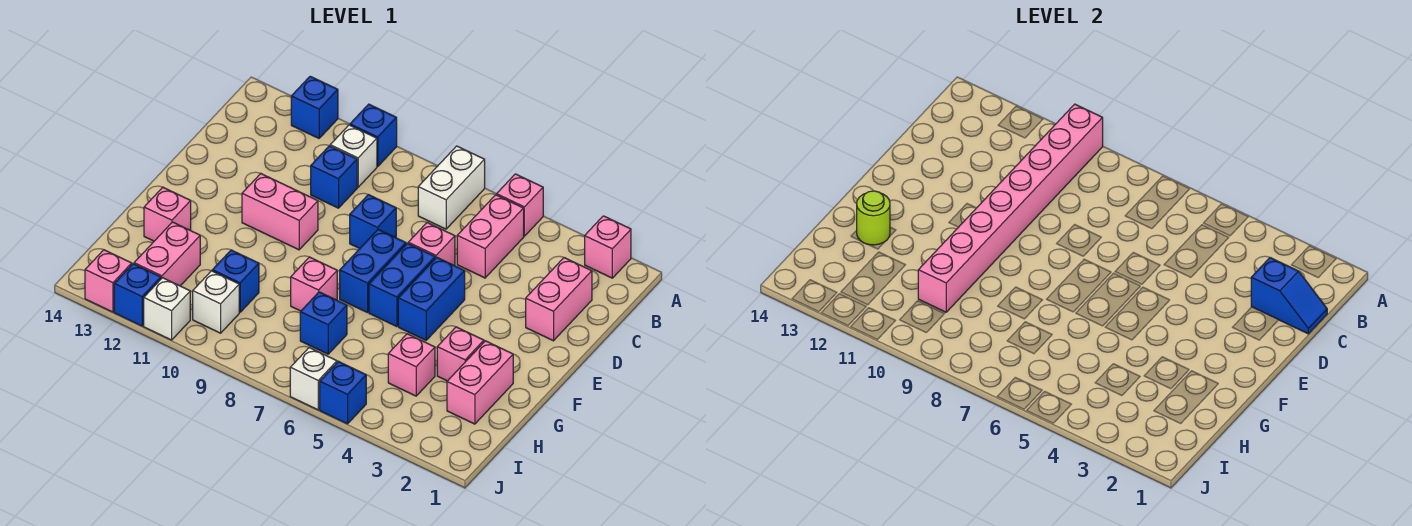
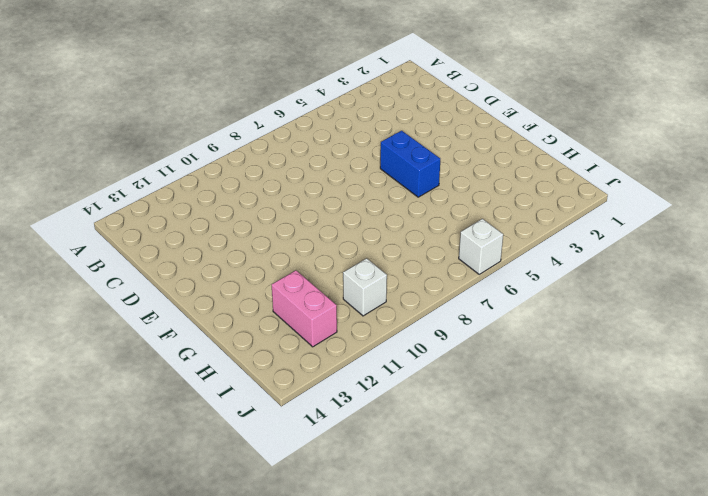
none -> pink 1x1 brick [585,216,631,278]
none -> pink 1x1 brick [497,174,543,236]
none -> white 1x2 brick [418,146,485,229]
none -> blue 1x1 brick [350,104,397,167]

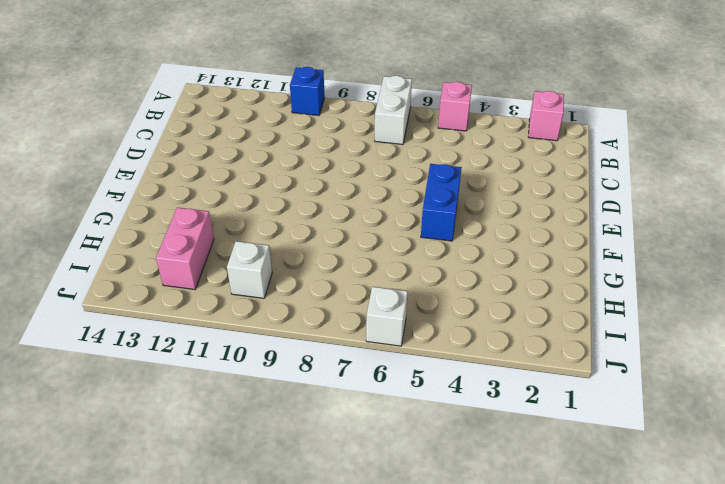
none -> blue 1x1 brick [291,76,338,138]
none -> pink 1x2 brick [457,195,524,278]
none -> white 1x1 brick [330,125,377,187]
none -> pink 1x2 brick [526,258,592,341]

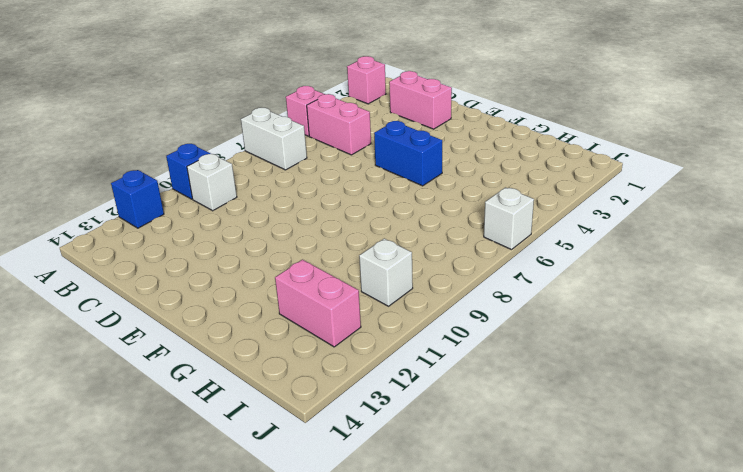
none -> blue 1x1 brick [311,146,357,208]
none -> pink 1x1 brick [408,223,455,266]
none -> blue 1x1 brick [350,195,396,249]
none -> blue 1x2 brick [369,243,435,327]

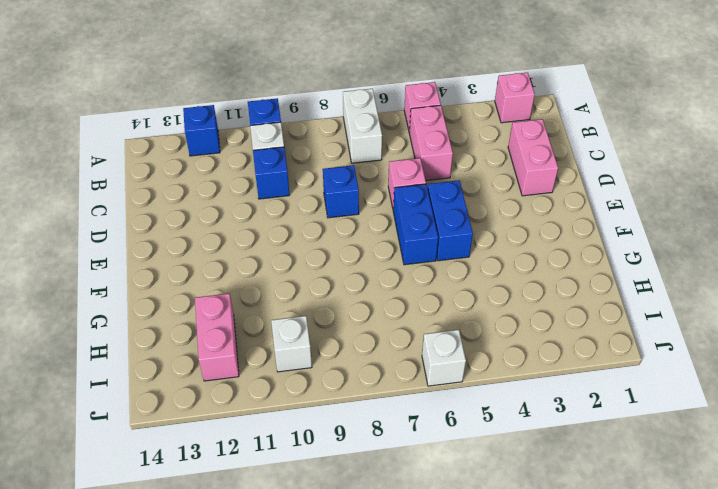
none -> blue 1x2 brick [340,230,406,313]
none -> pink 1x2 brick [242,174,318,250]
none -> pink 1x2 brick [447,341,513,424]
none -> pink 1x1 brick [437,327,484,381]

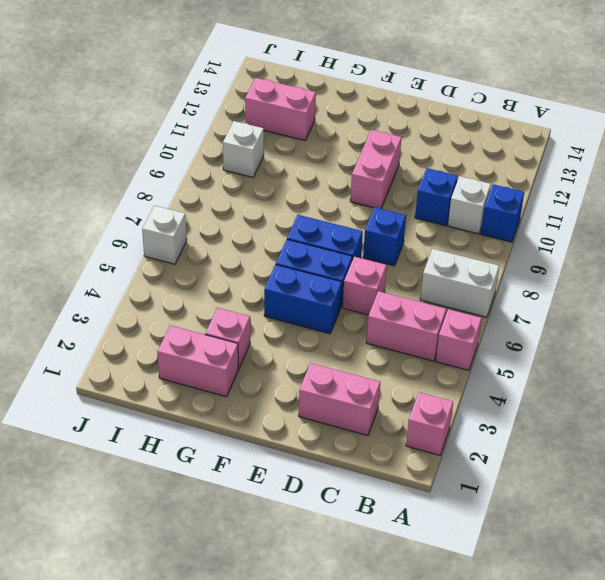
none -> blue 1x1 brick [291,76,338,138]
none -> pink 1x1 brick [291,257,337,311]
none -> pink 1x1 brick [144,187,191,241]
none -> pink 1x1 brick [388,334,435,396]

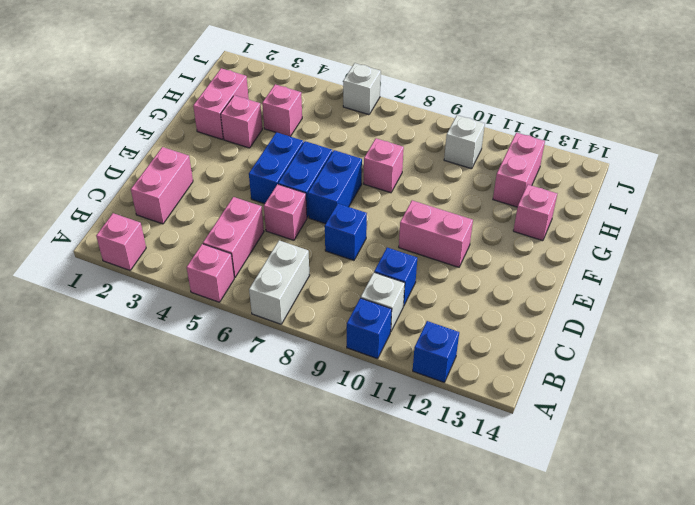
none -> blue 1x1 brick [300,292,347,354]
none -> blue 1x1 brick [212,250,259,312]
none -> blue 1x1 brick [320,361,366,424]
none -> white 1x1 brick [144,278,190,340]

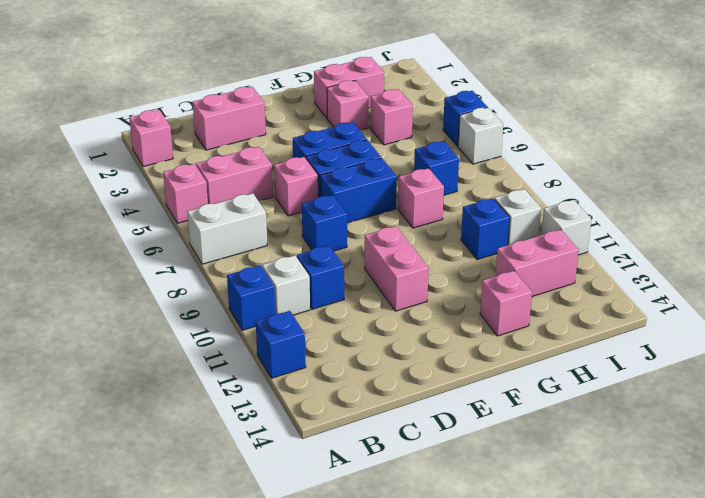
none -> blue 1x1 brick [114,264,161,326]
none -> pink 1x1 brick [85,250,132,312]
none -> pink 1x8 brick [918,104,1103,312]
none -> blue 1x2 slope [1251,258,1327,334]

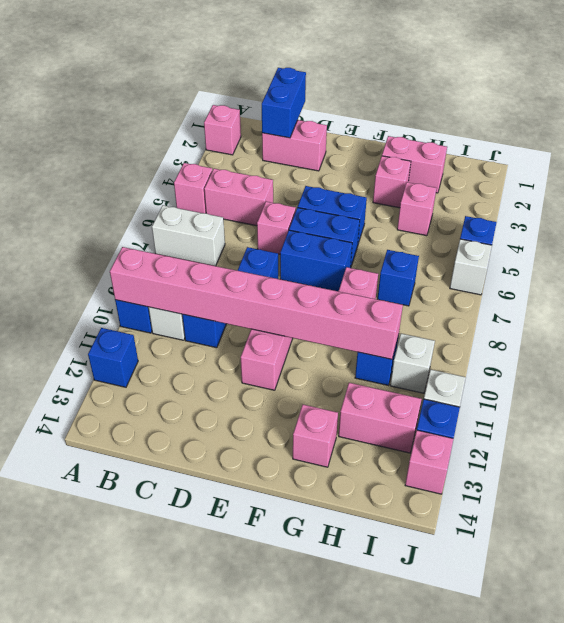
blue 1x2 brick [262,68,306,138] -> blue 1x2 slope [1251,258,1327,334]
none -> lime 1x1 round brick [857,191,890,245]

